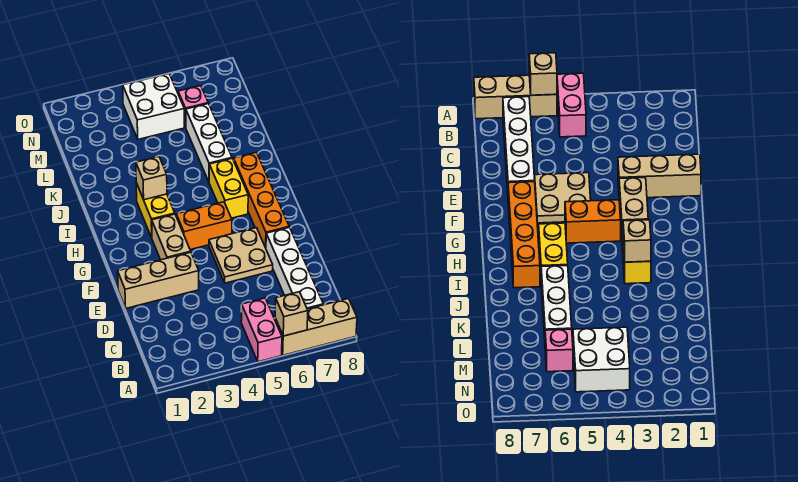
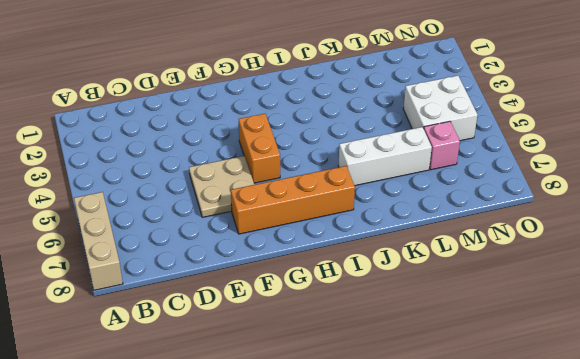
none -> pink 1x2 brick [241,298,282,362]
none -> white 1x4 brick [266,227,323,309]
none -> tan 1x3 brick [118,252,199,308]

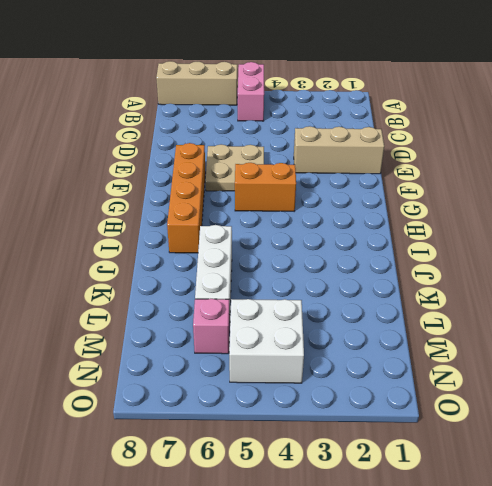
none -> white 1x4 brick [266,227,323,309]
none -> tan 1x2 brick [152,214,191,260]
none -> yellow 1x2 brick [136,183,175,238]

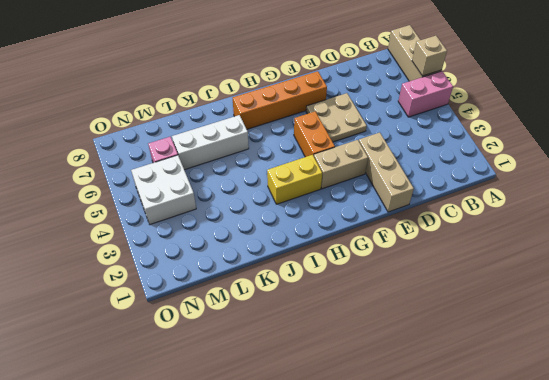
none -> white 1x4 brick [266,227,323,309]
none -> yellow 1x2 brick [209,159,248,218]
none -> tan 1x1 brick [136,157,167,200]

